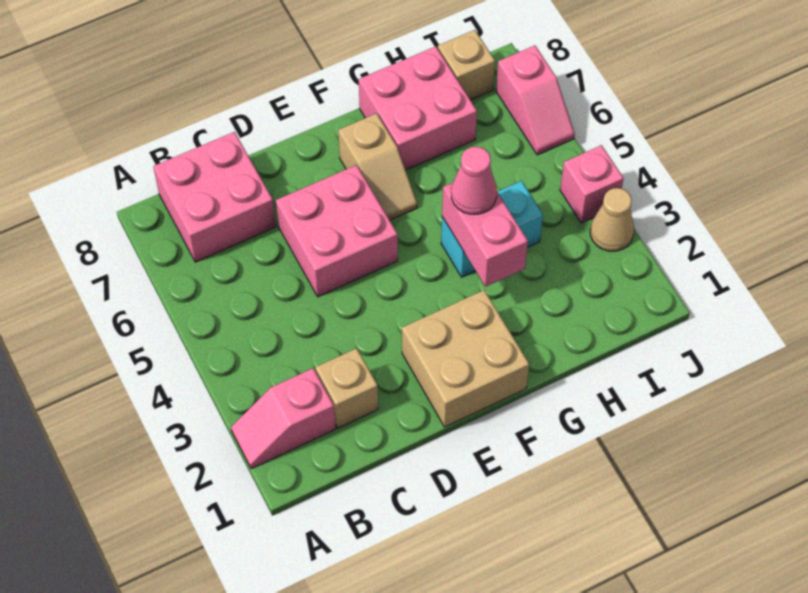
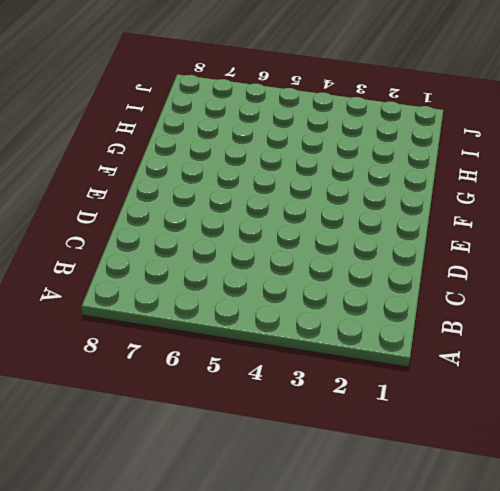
none -> pink 1x2 slope [231,368,336,469]
none -> pink 2x2 brick [153,132,276,262]
none -> tan 1x1 brick [316,348,378,428]

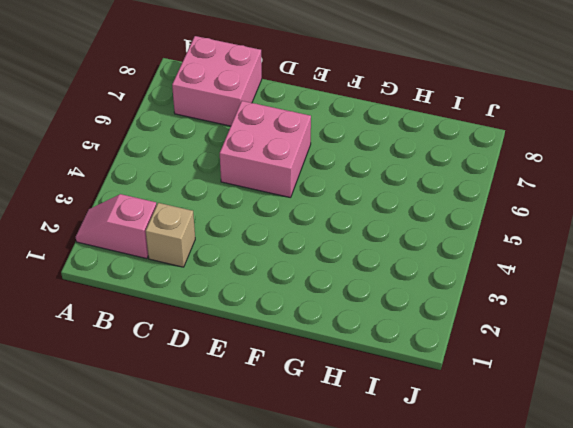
none -> tan 2x2 brick [402,290,529,427]
none -> tan 1x2 slope [338,113,417,220]
none -> cyan 1x2 brick [441,181,543,277]

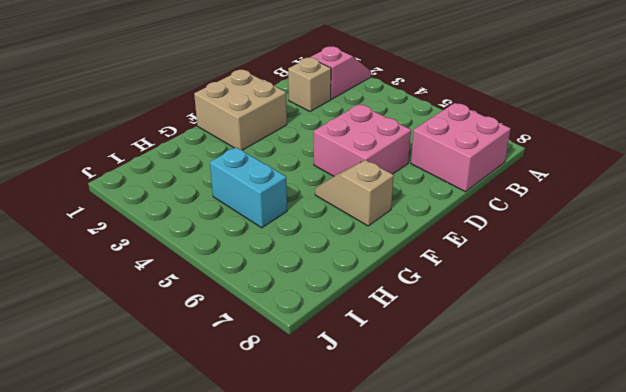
cyan 1x2 brick [210,147,287,228] -> cyan 1x2 brick turned to [441,181,543,277]
none -> pink 2x2 brick [359,46,477,170]
none -> tan 1x1 brick [438,30,495,100]
none -> tan 1x1 cone [590,188,634,251]

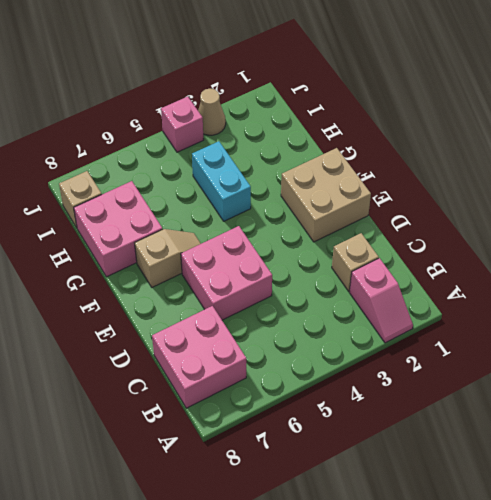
none -> pink 1x2 slope [496,46,575,155]
none -> pink 1x2 brick [442,183,528,287]
none -> pink 1x1 cone [451,147,497,214]

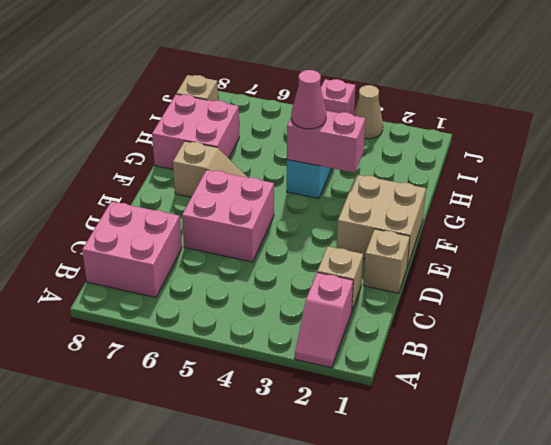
tan 1x1 brick [363,229,410,293] -> none
none -> pink 1x2 slope [496,46,575,155]

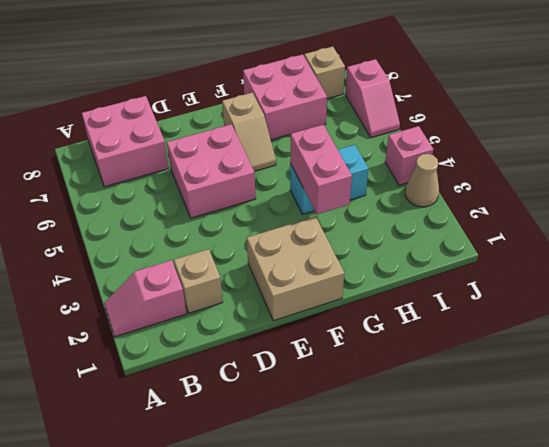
none -> pink 1x1 cone [451,147,497,214]

